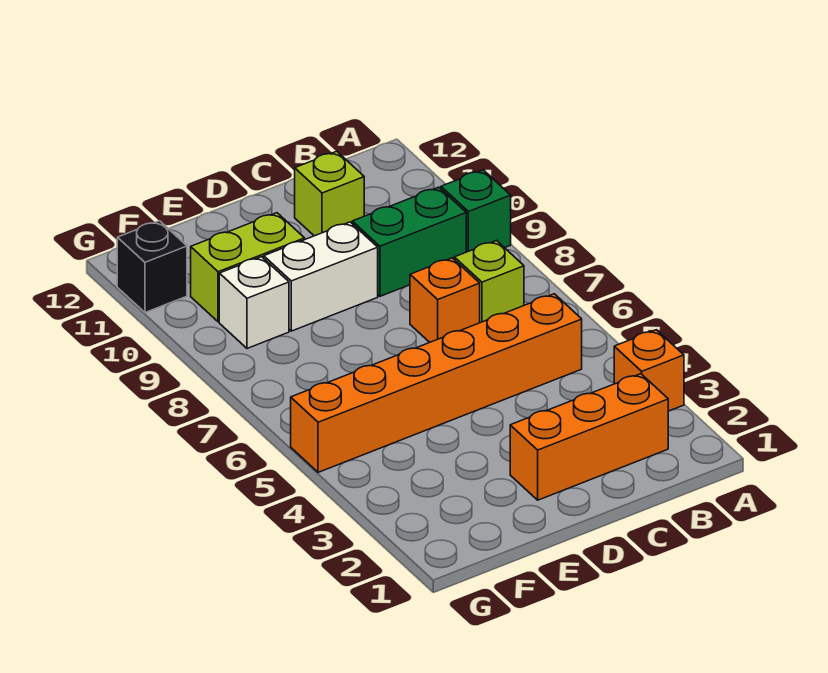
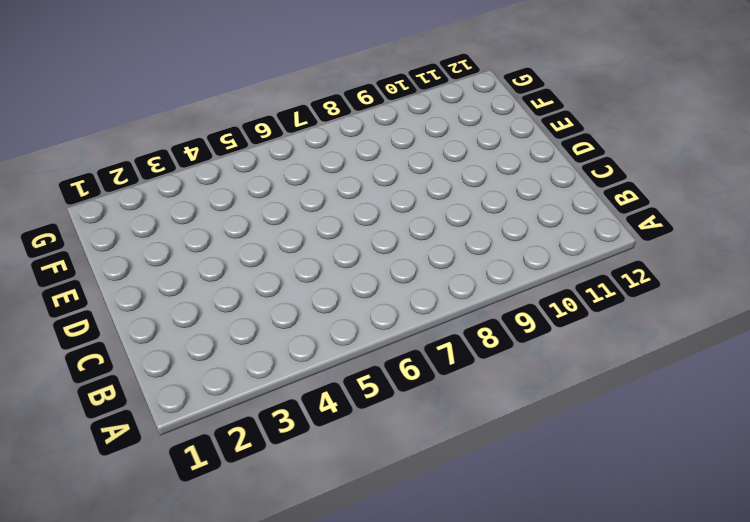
none -> orange 1x1 brick [614,330,684,411]
none -> green 1x1 brick [441,170,511,252]
none -> orange 1x3 brick [510,374,668,500]

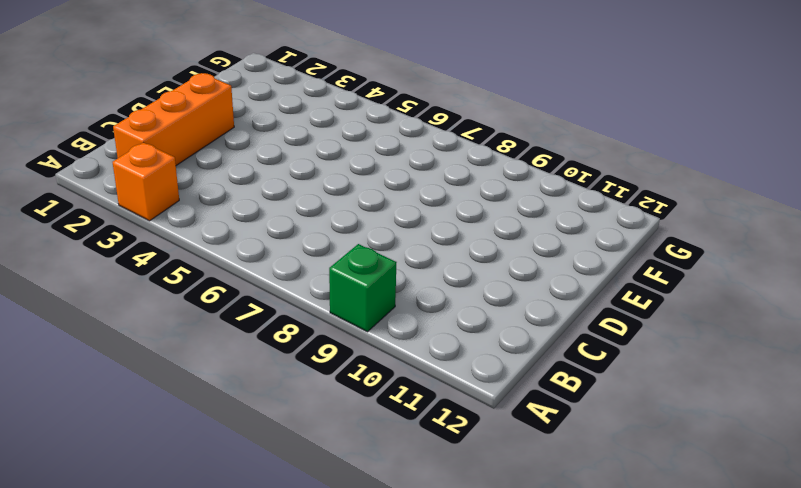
none -> orange 1x6 brick [291,294,582,472]
none -> lime 1x1 brick [454,241,524,323]
none -> green 1x2 brick [352,187,466,296]

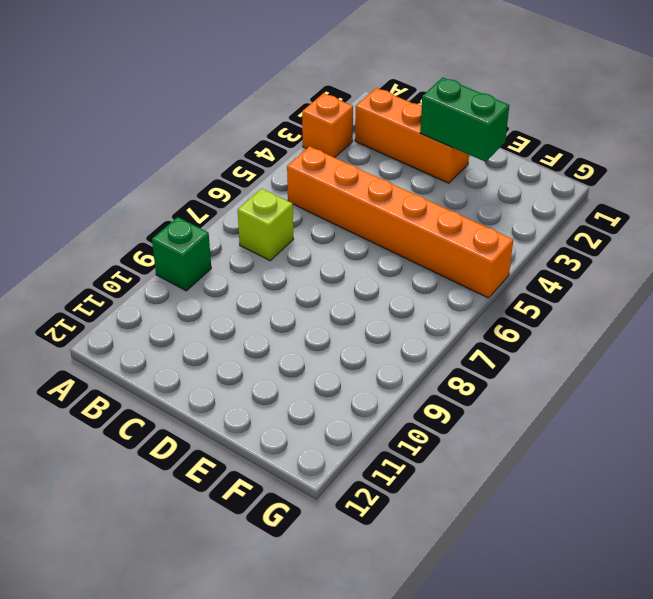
green 1x2 brick [420,78,509,162] -> green 1x2 brick moved to [352,187,466,296]
none -> orange 1x1 brick [410,258,480,342]
none -> lime 1x1 brick [295,151,364,236]
none -> white 1x2 brick [264,222,378,331]

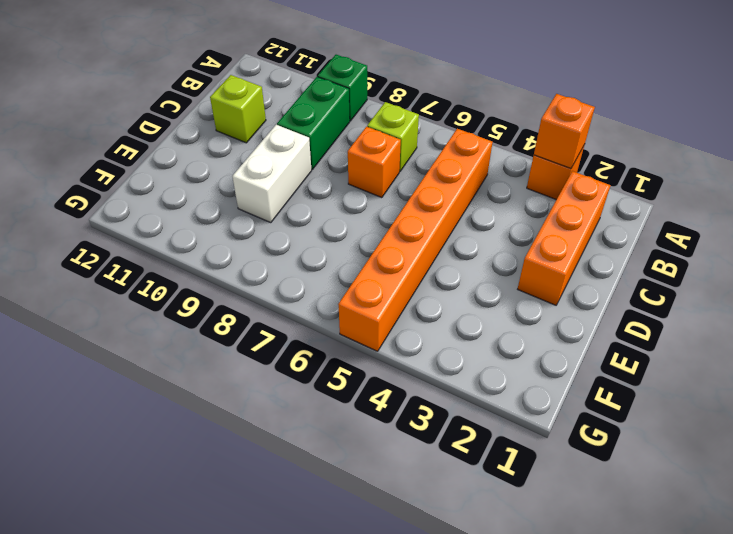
orange 1x1 brick [534,94,595,169] -> none
none -> lime 1x2 brick [191,213,305,322]
none -> white 1x1 brick [219,257,289,348]
none -> black 1x1 brick [117,221,187,313]

